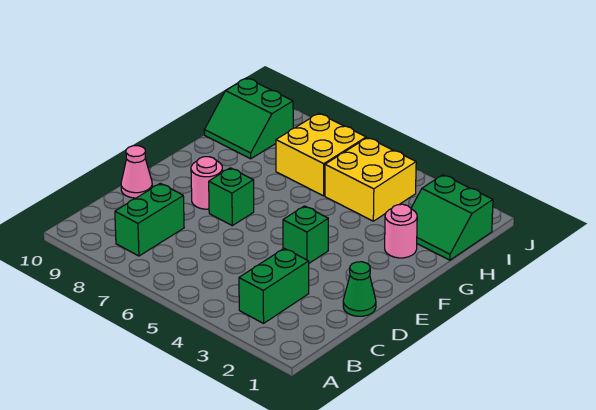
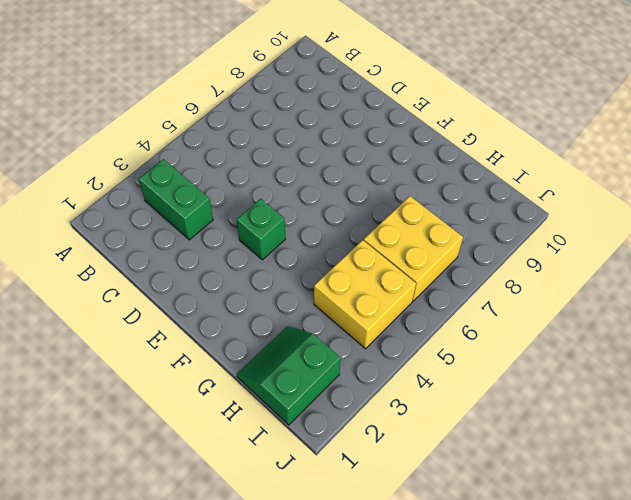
none -> green 1x2 brick [115,183,184,256]
none -> green 1x1 cone [343,262,376,316]
none -> pink 1x1 cone [121,146,152,198]

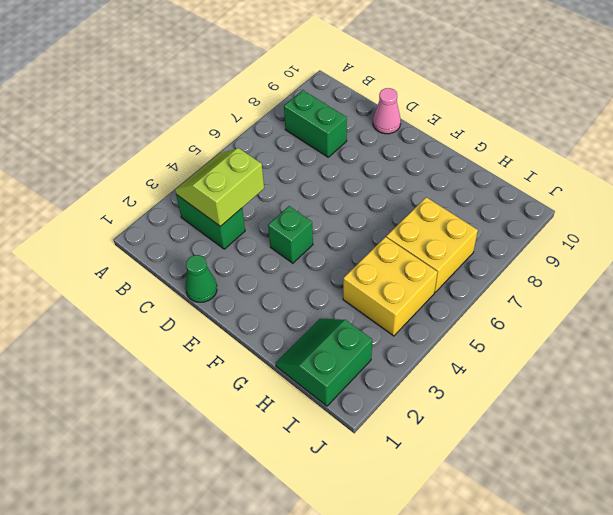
lime 2x2 slope [175,148,264,227] -> none
none -> green 1x1 brick [209,168,254,226]
none -> pink 1x1 round brick [191,157,222,209]
none -> pink 1x1 round brick [385,204,417,258]

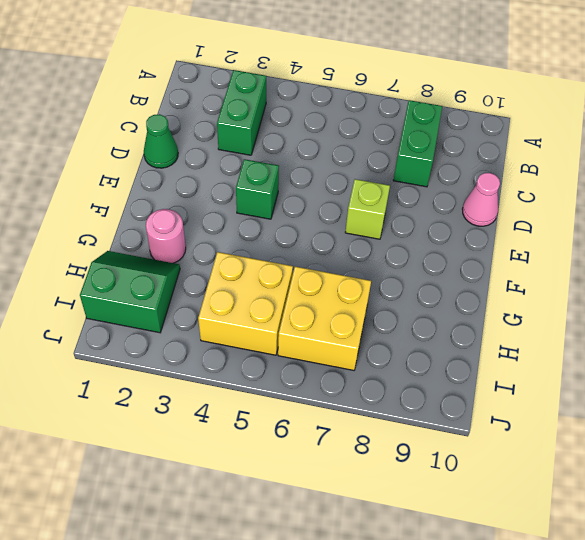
lime 1x1 brick [345,179,390,239] -> green 1x1 brick [209,168,254,226]
none -> pink 1x1 round brick [191,157,222,209]
none -> green 2x2 slope [204,78,293,159]

